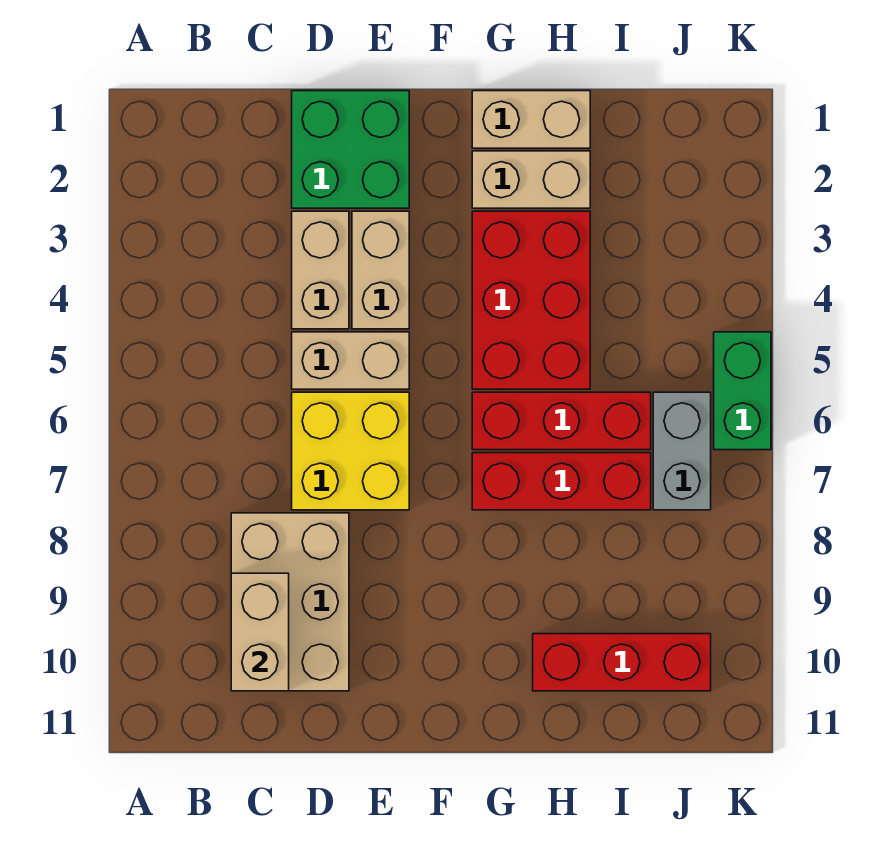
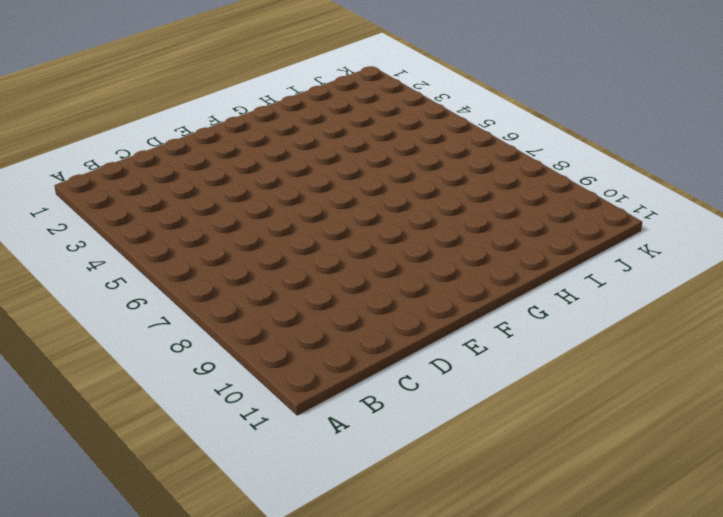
none -> tan 2x3 brick [231,513,349,691]
none -> green 2x2 brick [292,91,409,208]
none -> tan 1x2 brick [292,211,349,329]

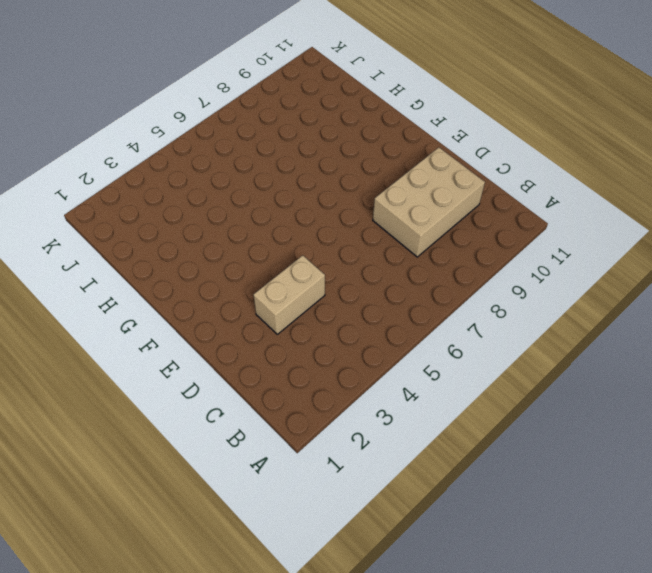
none -> green 2x2 brick [292,91,409,208]
none -> tan 1x2 brick [292,332,409,389]
none -> yellow 2x2 brick [292,392,409,510]

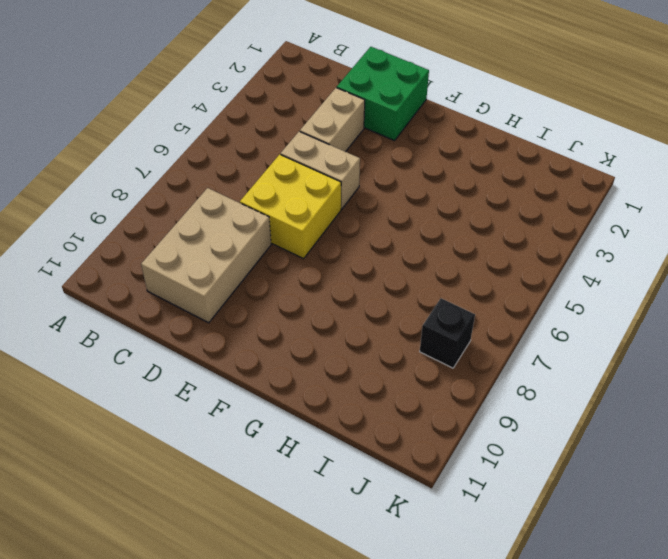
black 1x1 brick [420,298,475,368] -> none
none -> tan 1x2 brick [352,211,409,329]
none -> tan 1x2 brick [472,91,590,148]
none -> tan 1x2 brick [472,151,590,208]

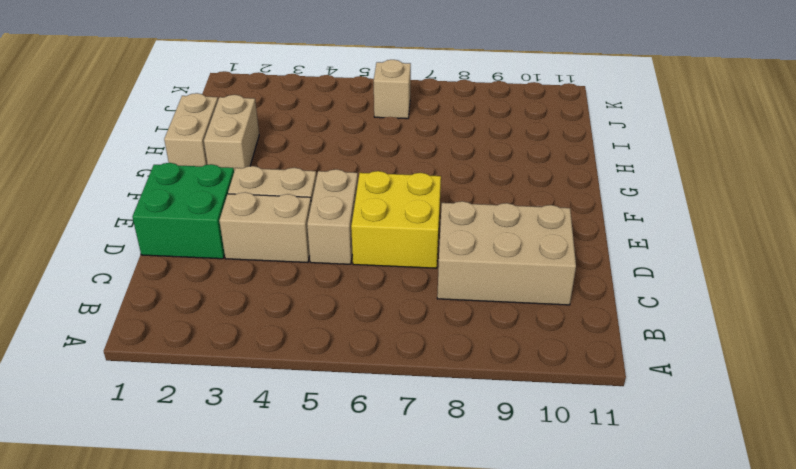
tan 1x1 brick [374,60,411,119] -> grey 1x2 brick [653,392,711,510]
none -> red 2x3 brick [472,211,590,389]
none -> red 1x3 brick [472,392,651,450]
none -> red 1x3 brick [472,453,651,510]

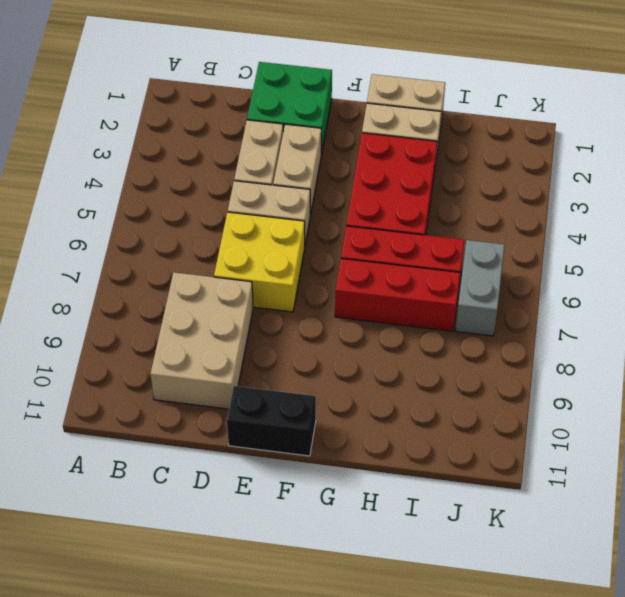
black 1x2 brick [227,386,316,456] -> none
none -> red 1x3 brick [533,634,711,691]
none -> green 1x2 brick [714,332,771,450]
none -> tan 1x2 brick [231,573,289,691]

